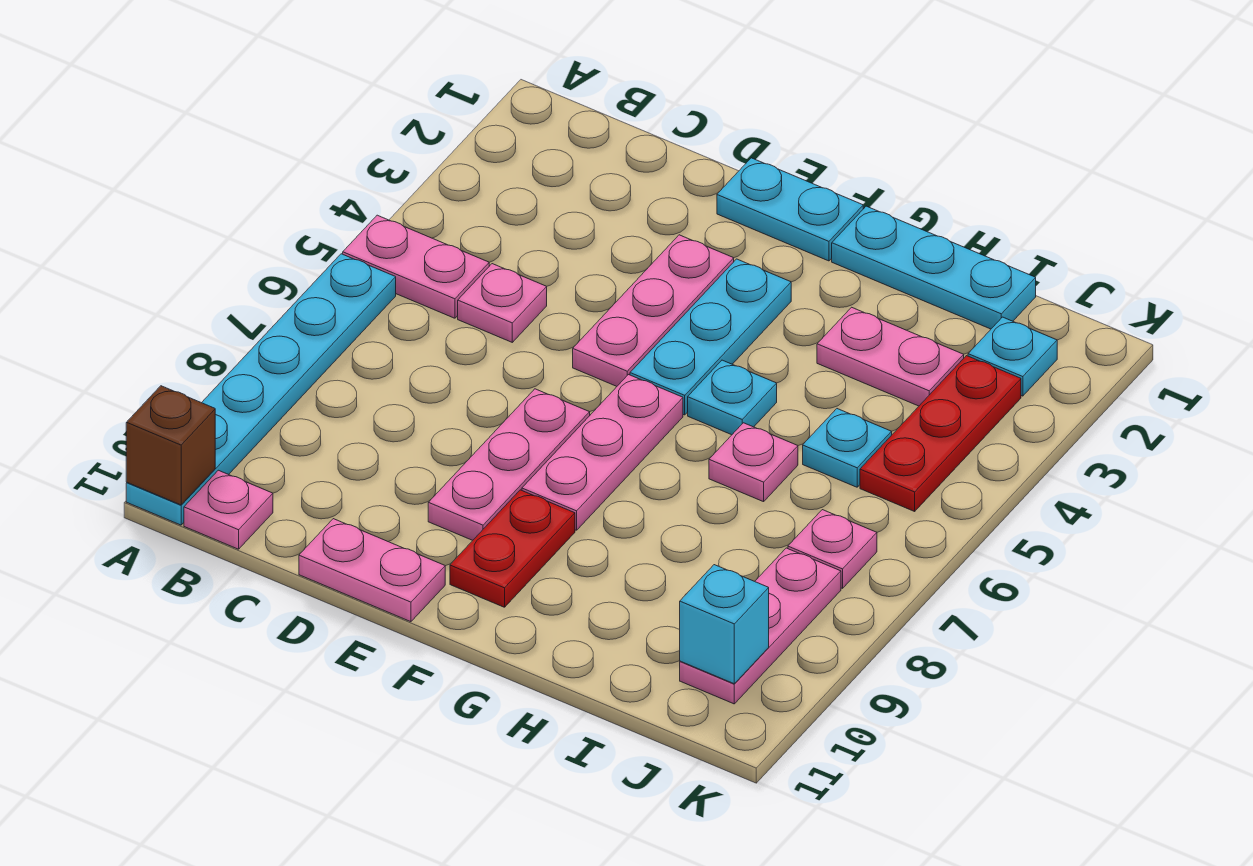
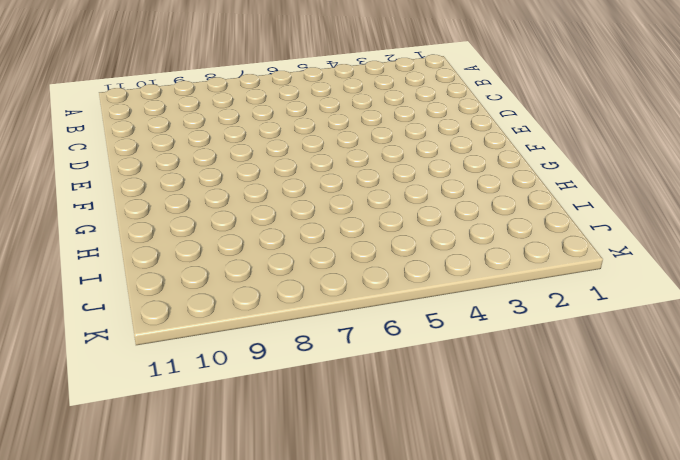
none -> pink 1x2 plate [343,215,489,318]
none -> cyan 1x6 plate [126,254,396,525]
none -> pink 1x1 plate [184,470,273,549]

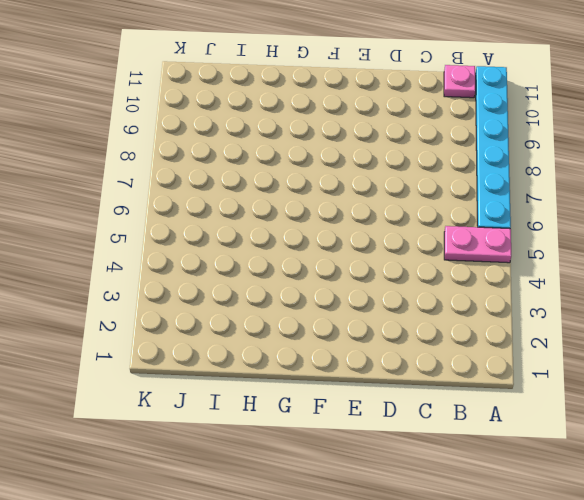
none -> pink 1x1 plate [458,264,547,342]
none -> pink 1x2 plate [299,519,445,622]
none -> cyan 1x2 plate [717,158,863,261]

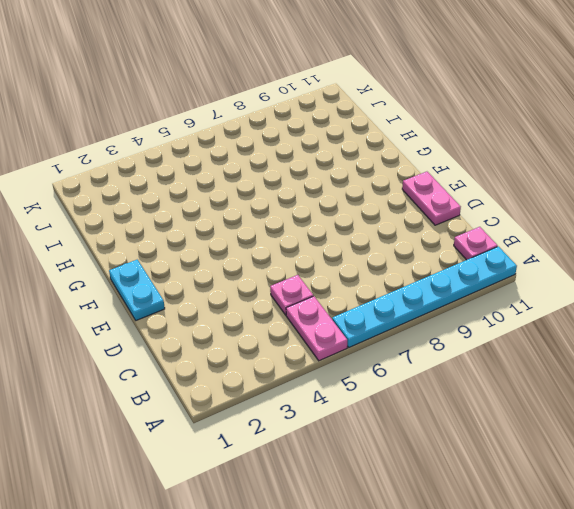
none -> pink 1x3 plate [573,235,734,386]
none -> pink 1x3 plate [428,389,590,540]
none -> cyan 1x3 plate [630,259,791,415]

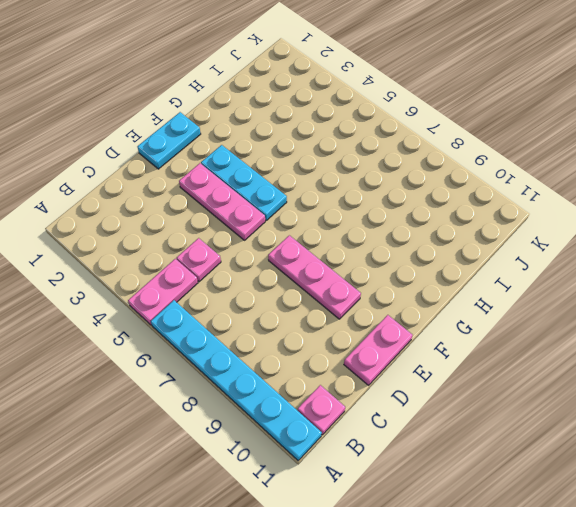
none -> pink 1x3 plate [522,375,683,530]
none -> red 1x2 plate [450,490,575,607]
none -> cyan 1x3 plate [832,206,1036,329]

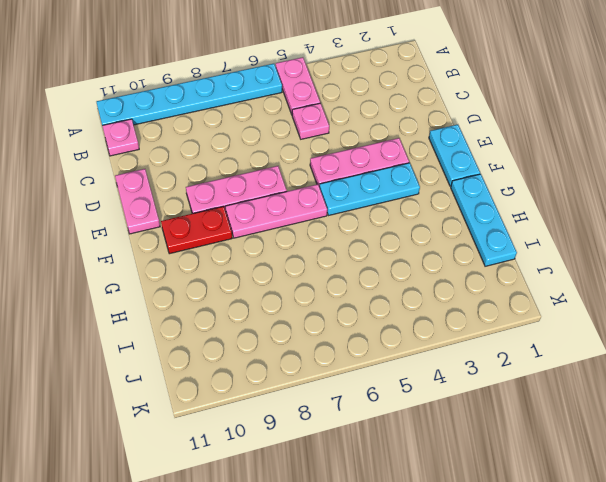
none -> cyan 1x1 plate [688,360,777,435]
none -> pink 1x2 plate [817,307,964,406]
none -> pink 1x1 plate [709,423,798,502]

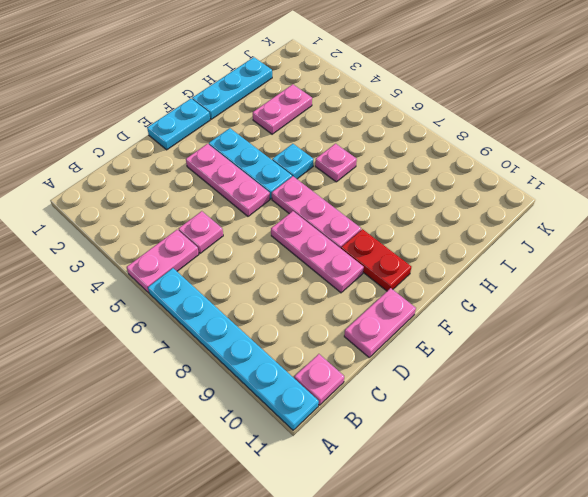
none -> cyan 1x1 plate [803,409,892,487]
none -> cyan 1x1 plate [968,317,1057,396]
none -> red 1x3 plate [860,356,1021,511]

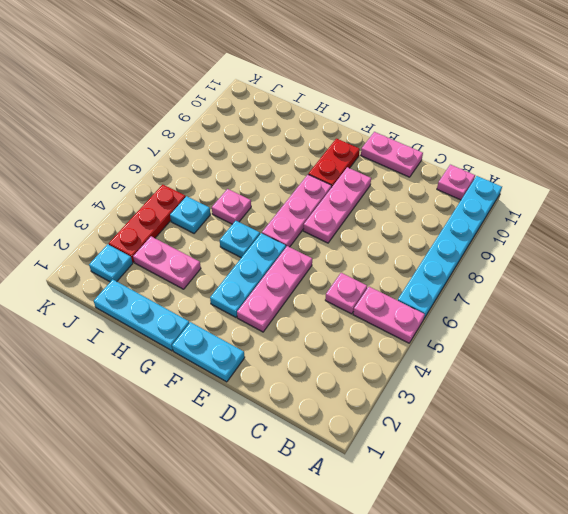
none -> pink 1x1 plate [788,510,877,588]
none -> pink 1x3 plate [680,548,841,704]
none -> brown 1x1 brick [126,386,215,505]

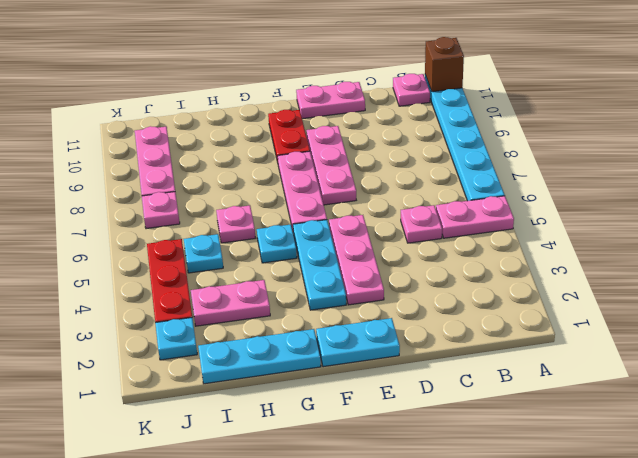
none -> cyan 1x1 brick [680,565,769,684]

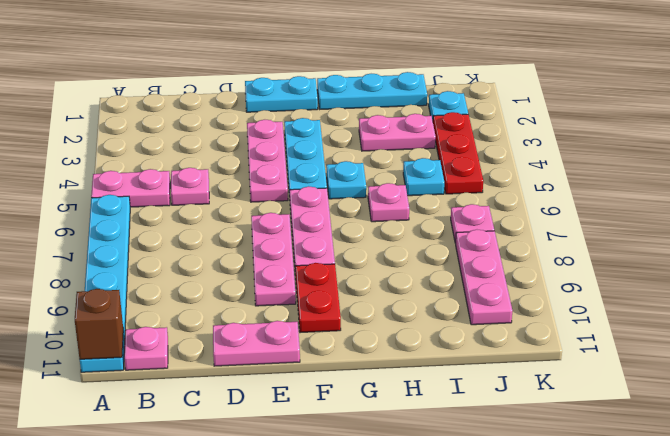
none -> cyan 1x1 brick [680,565,769,684]

